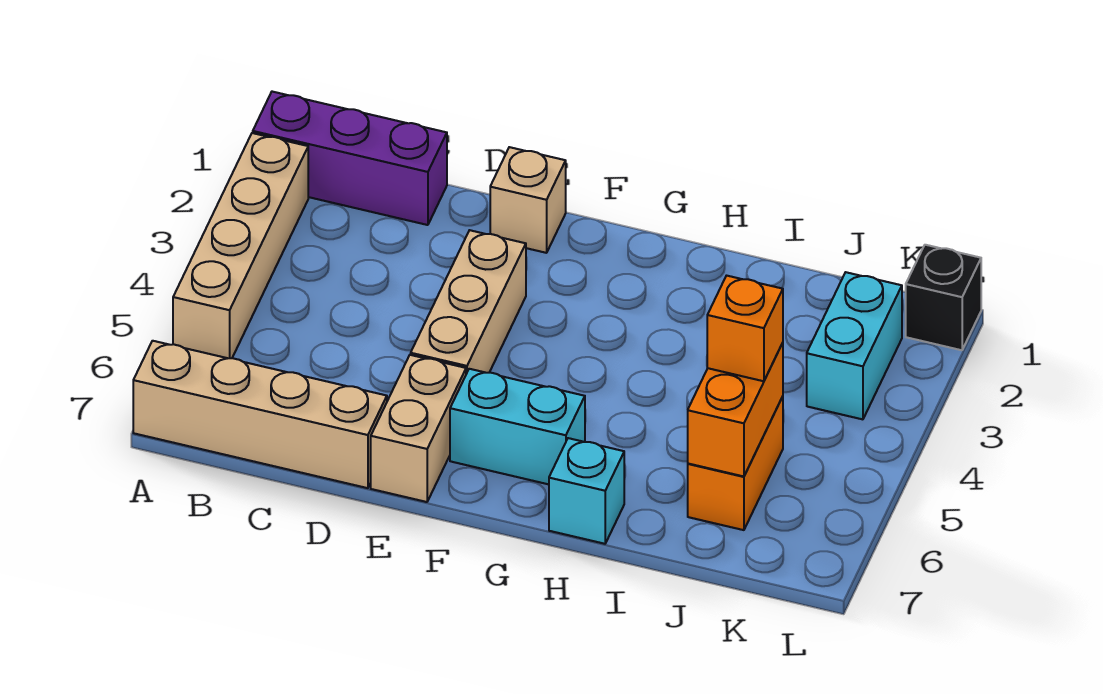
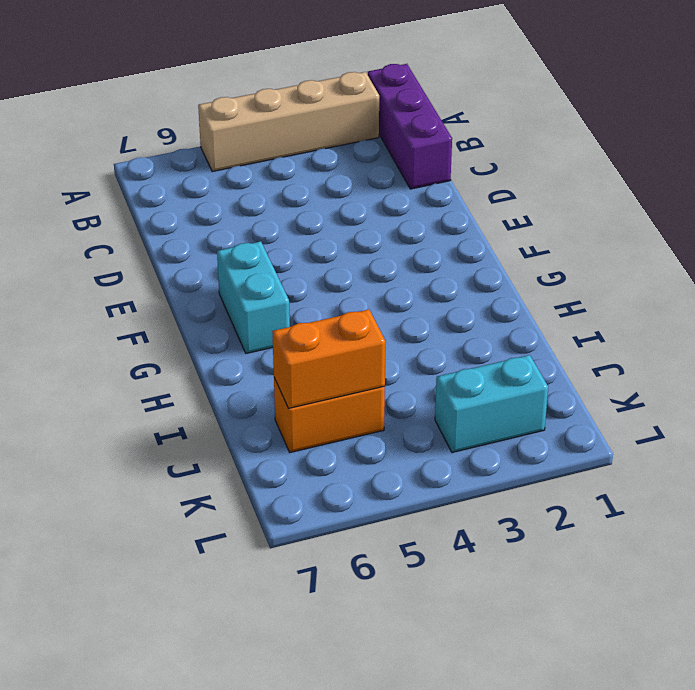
none -> tan 1x4 brick [133,341,387,488]
none -> tan 1x1 brick [490,147,566,253]
none -> tan 1x3 brick [411,230,526,374]

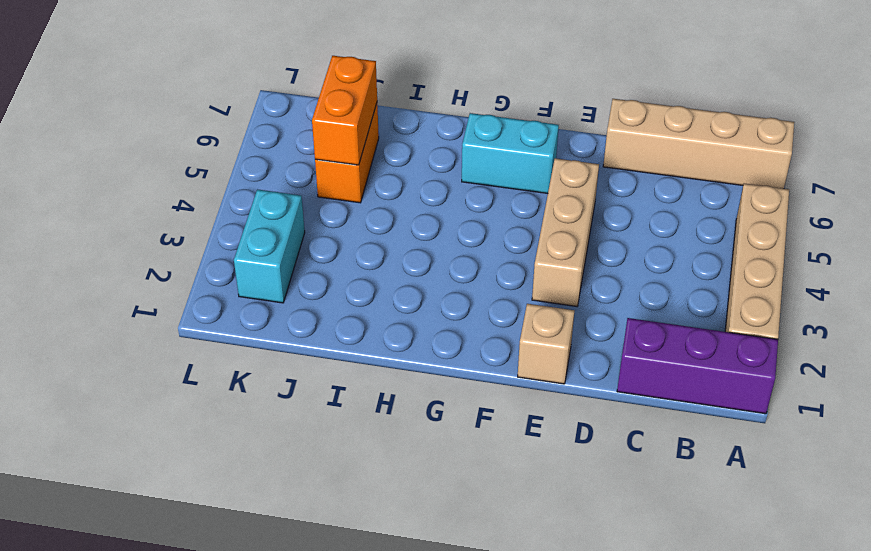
none -> tan 1x2 brick [371,355,466,502]
none -> cyan 1x1 brick [549,438,624,544]
none -> black 1x1 brick [906,245,981,350]

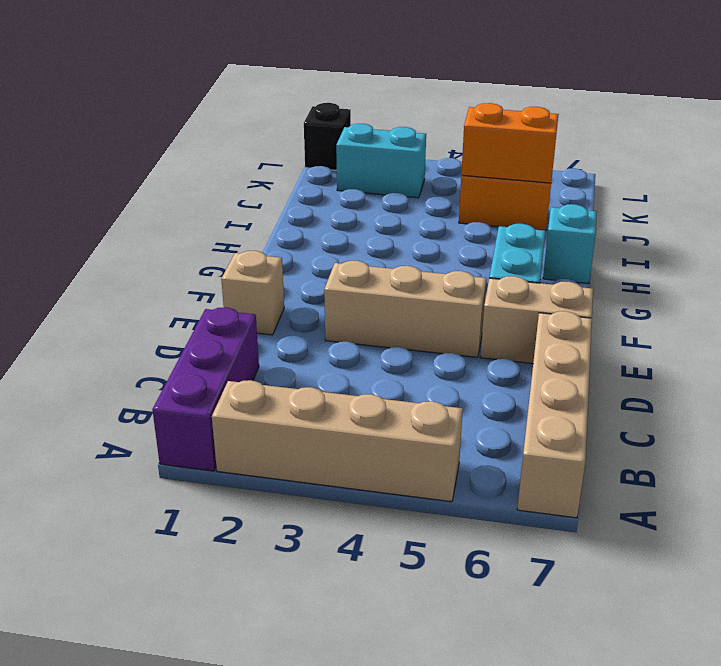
none -> orange 1x1 brick [707,276,783,381]

